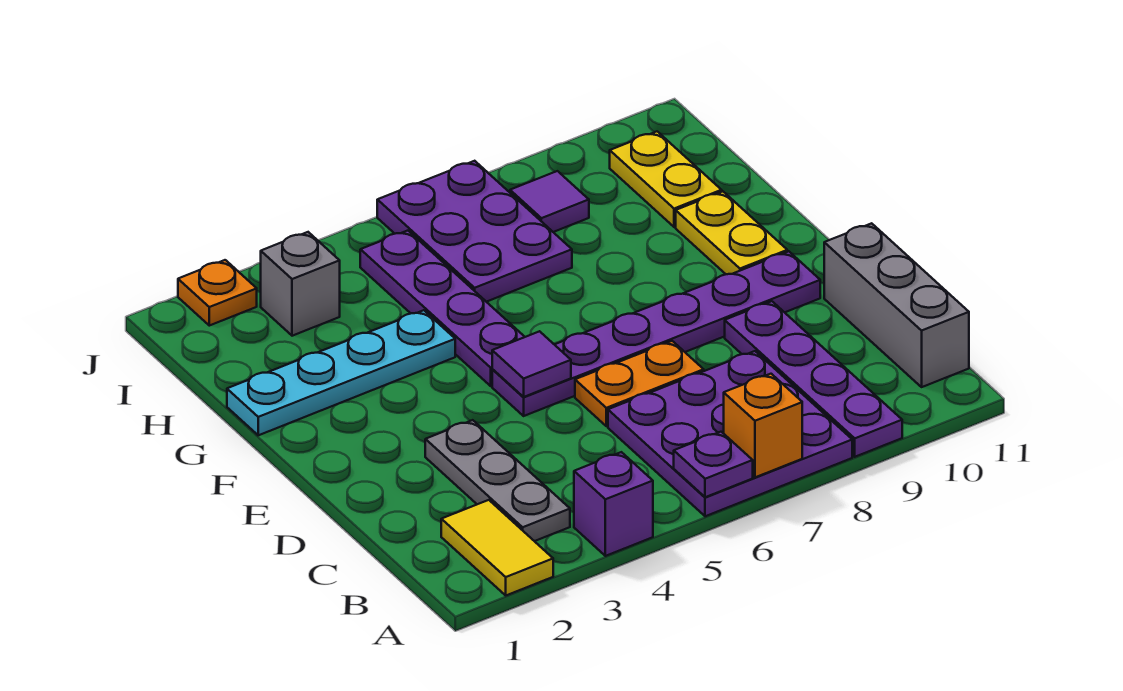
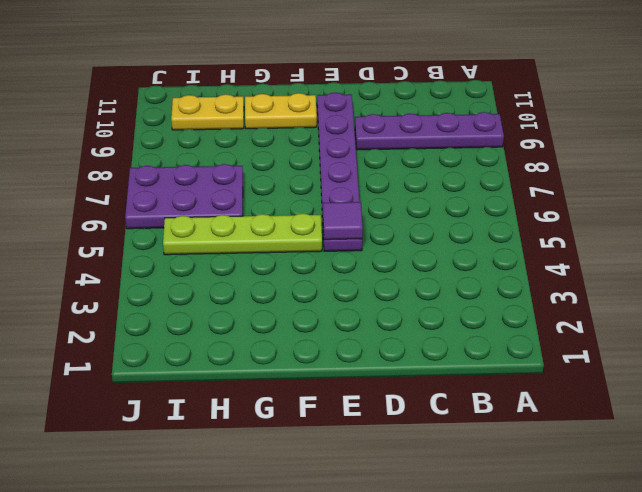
lime 1x4 plate [163,213,322,255] -> purple 1x4 plate [360,231,524,386]
none -> yellow 1x2 tile [441,500,553,595]
none -> purple 1x1 brick [574,452,653,556]
none -> purple 3x3 plate [608,351,852,516]

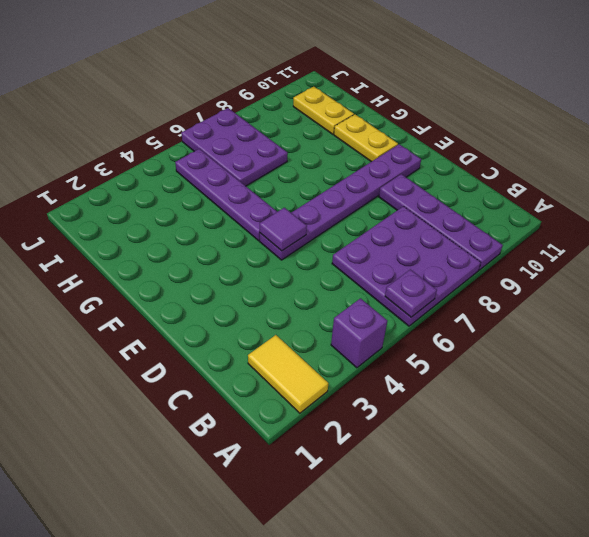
none -> grey 1x3 plate [425,420,570,541]
none -> grey 1x3 brick [824,223,969,387]
none -> orange 1x2 plate [575,341,704,426]

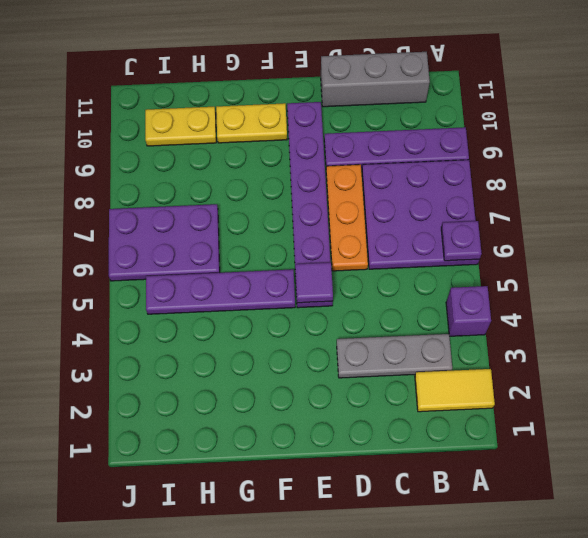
orange 1x3 plate [326,165,368,271] -> orange 1x2 plate [575,341,704,426]
none -> cyan 1x4 plate [227,310,455,435]
none -> grey 1x1 brick [261,232,340,336]
none -> purple 1x1 tile [510,171,589,232]

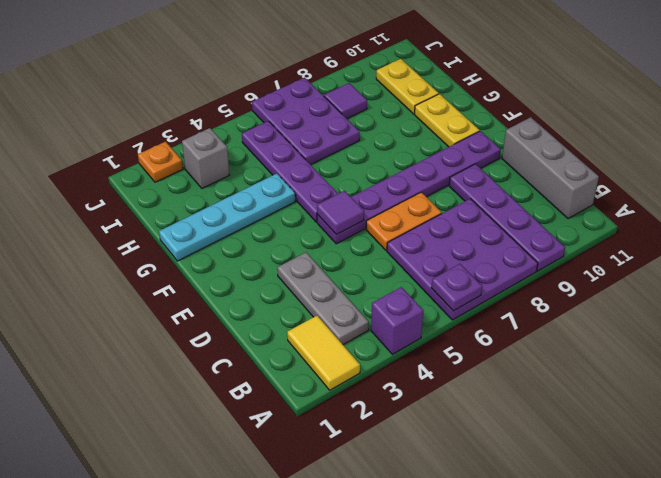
none -> orange 1x1 brick [724,374,802,477]

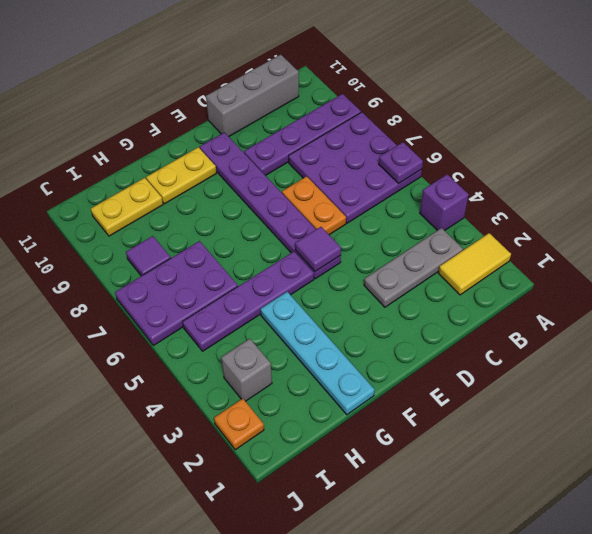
none -> orange 1x1 brick [724,374,802,477]

